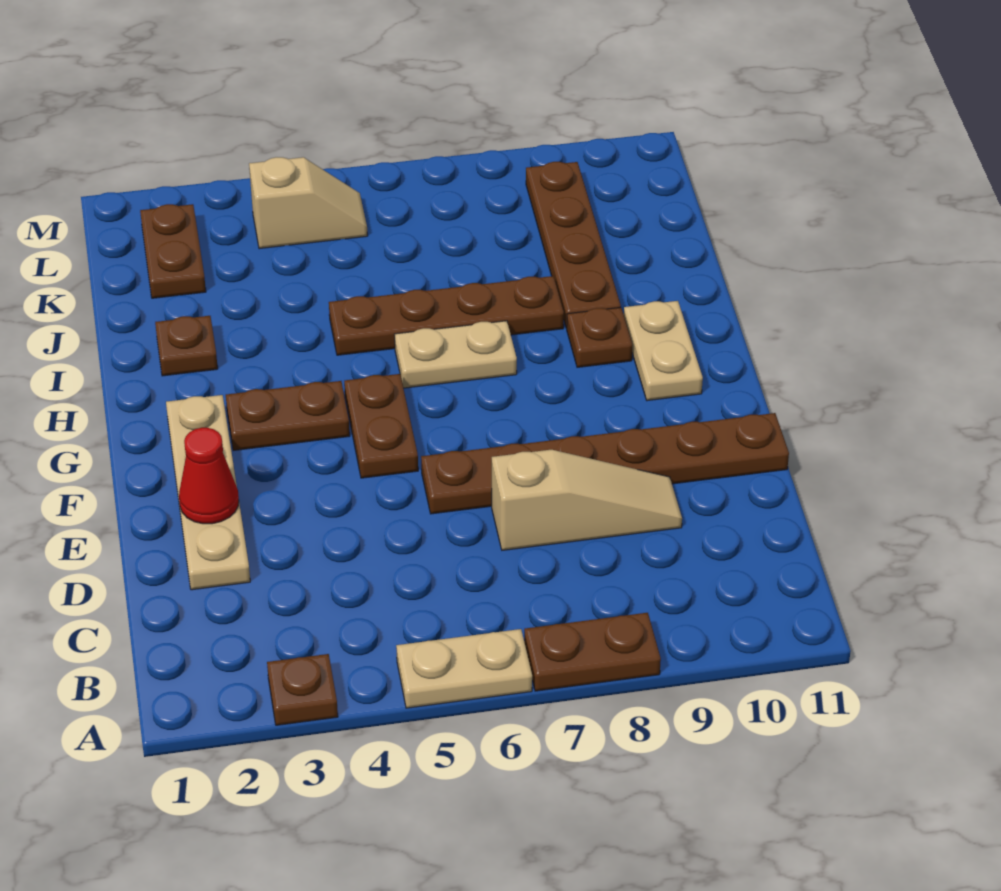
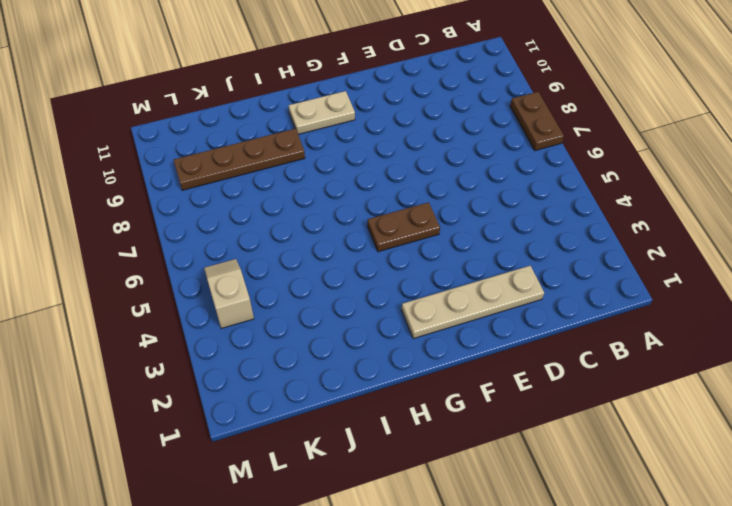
none -> brown 1x1 plate [267,654,338,725]
none -> tan 1x2 plate [396,629,532,708]
none -> tan 1x3 slope [492,450,682,550]

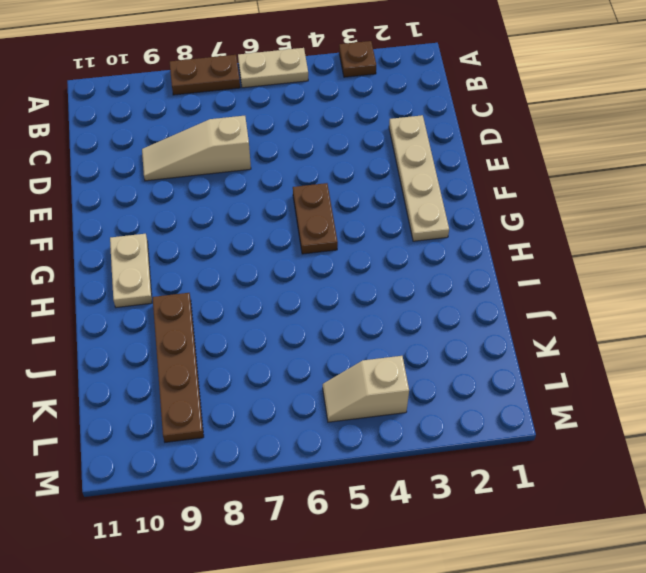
none -> brown 1x6 plate [421,413,789,514]
none -> brown 1x2 plate [226,381,350,451]
none -> tan 1x2 plate [394,321,517,388]

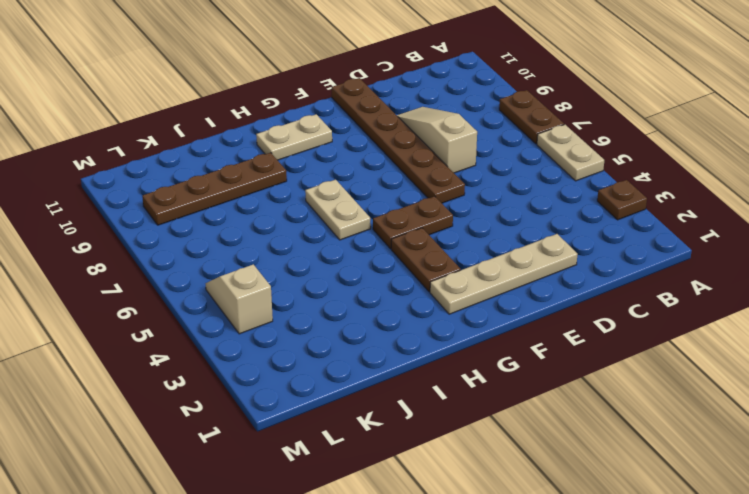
none -> brown 1x1 plate [567,307,632,367]
none -> brown 1x1 plate [155,316,218,376]
none -> brown 1x4 plate [329,276,564,355]

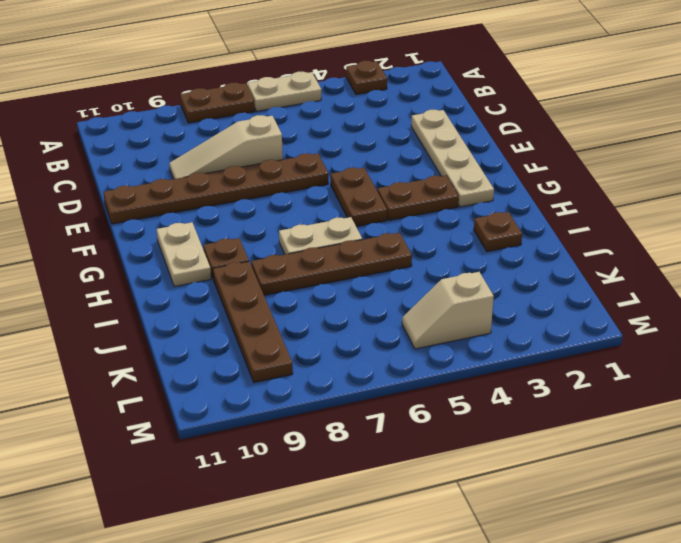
none -> brown 1x2 plate [140,204,206,298]
none -> red 1x1 cone [179,428,239,524]

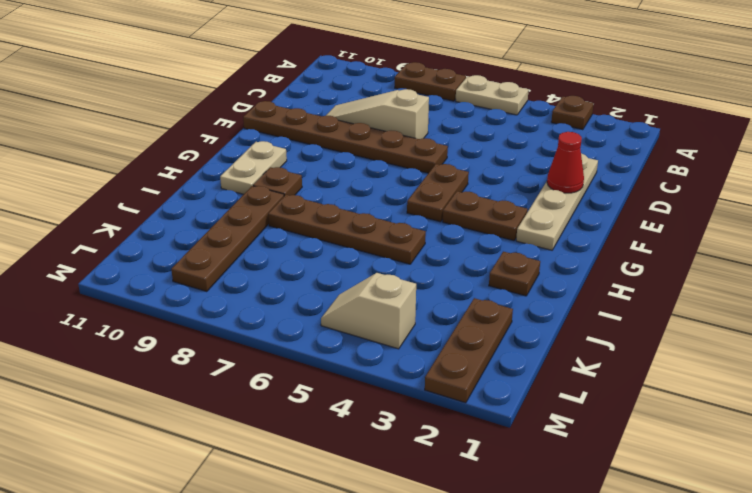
brown 1x3 plate [425,298,513,403] -> brown 1x2 plate [140,204,206,298]
none -> tan 1x2 plate [394,321,517,388]

